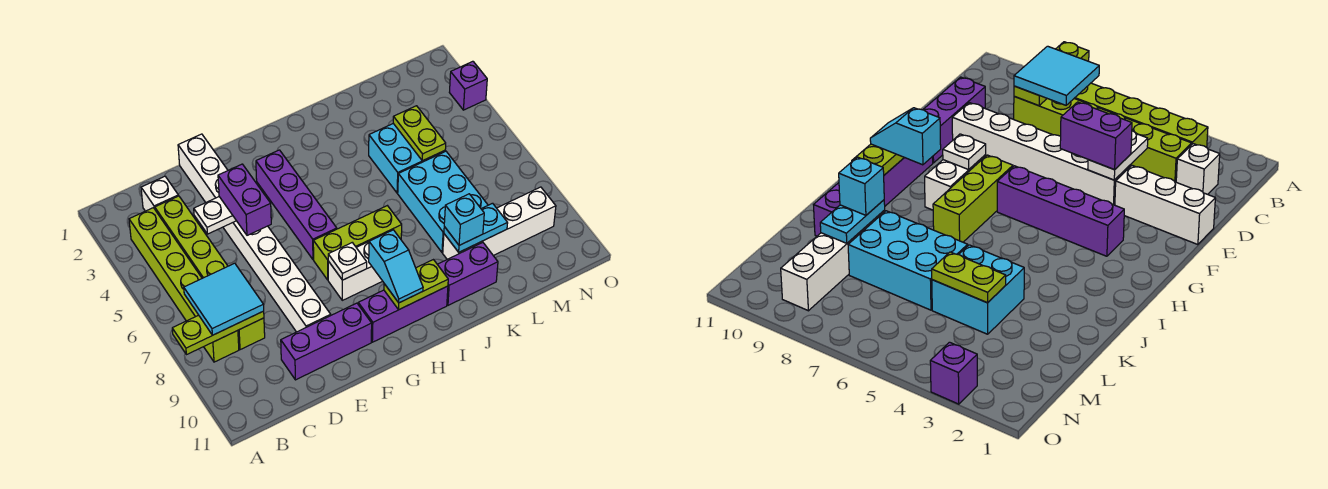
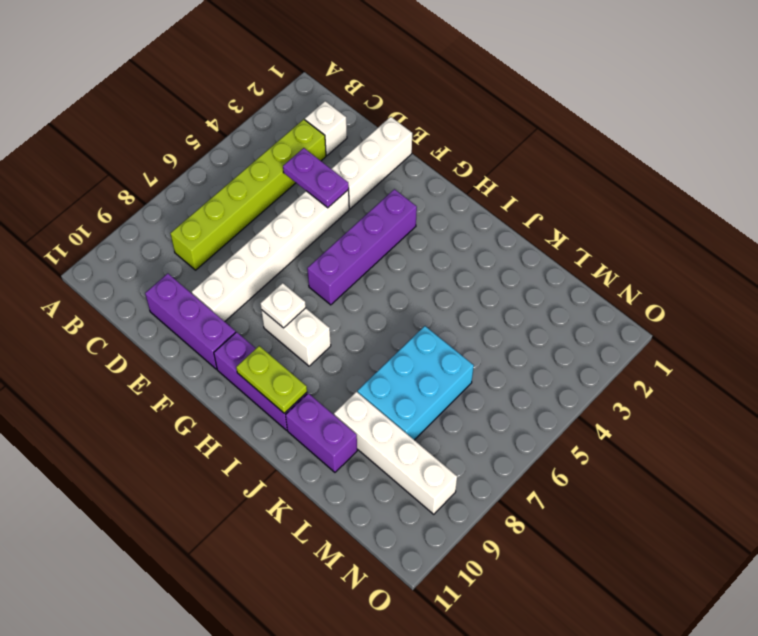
purple 1x2 plate [283,148,349,208] -> white 1x2 plate [194,197,236,234]
none -> lime 1x6 brick [129,208,239,362]
none -> lime 1x3 brick [313,206,402,280]
none -> cyan 2x2 brick [369,123,445,193]

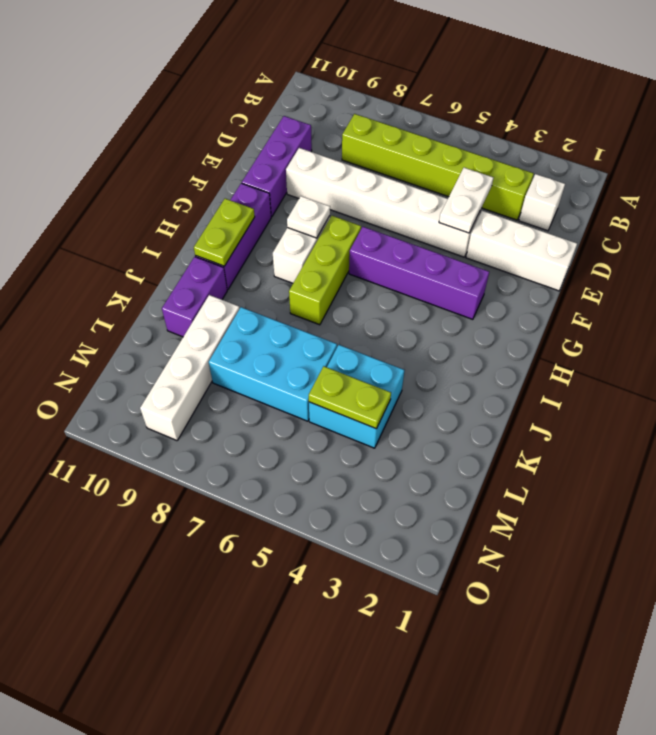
none -> lime 1x6 brick [129,208,239,362]
none -> purple 1x1 brick [449,61,487,110]
none -> lime 1x3 plate [172,311,264,355]

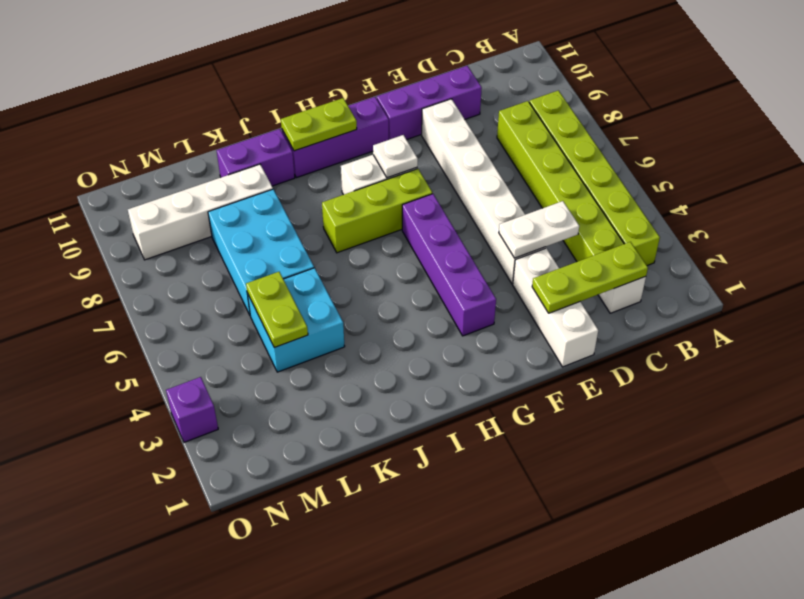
lime 1x3 plate [532,242,648,313] -> lime 1x3 plate moved to [172,311,264,355]
none -> cyan 1x2 plate [444,203,508,252]
none -> cyan 2x2 tile [184,263,264,335]
none -> purple 1x2 brick [218,164,271,235]

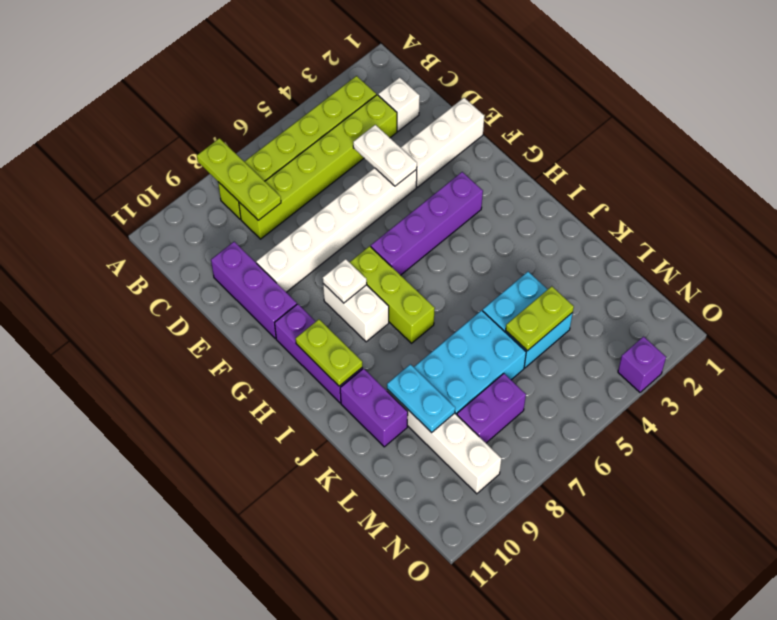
purple 1x2 brick [457,374,526,443] -> purple 1x2 brick moved to [218,164,271,235]
none -> cyan 2x2 tile [184,263,264,335]
none -> cyan 1x2 slope [369,230,423,303]
none -> cyan 1x1 brick [444,194,484,245]

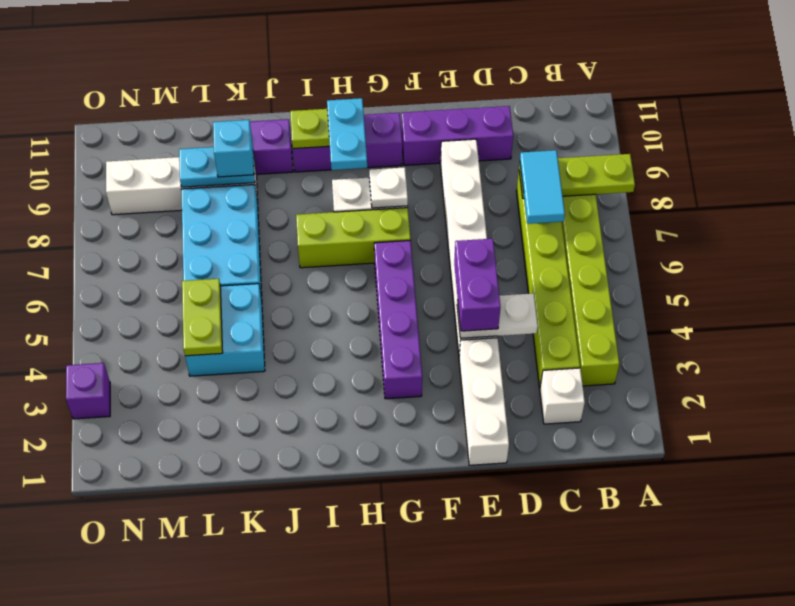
cyan 1x2 tile [520,150,565,224] -> cyan 2x2 tile [184,263,264,335]
cyan 1x2 plate [327,98,367,170] -> cyan 1x2 slope [369,230,423,303]

